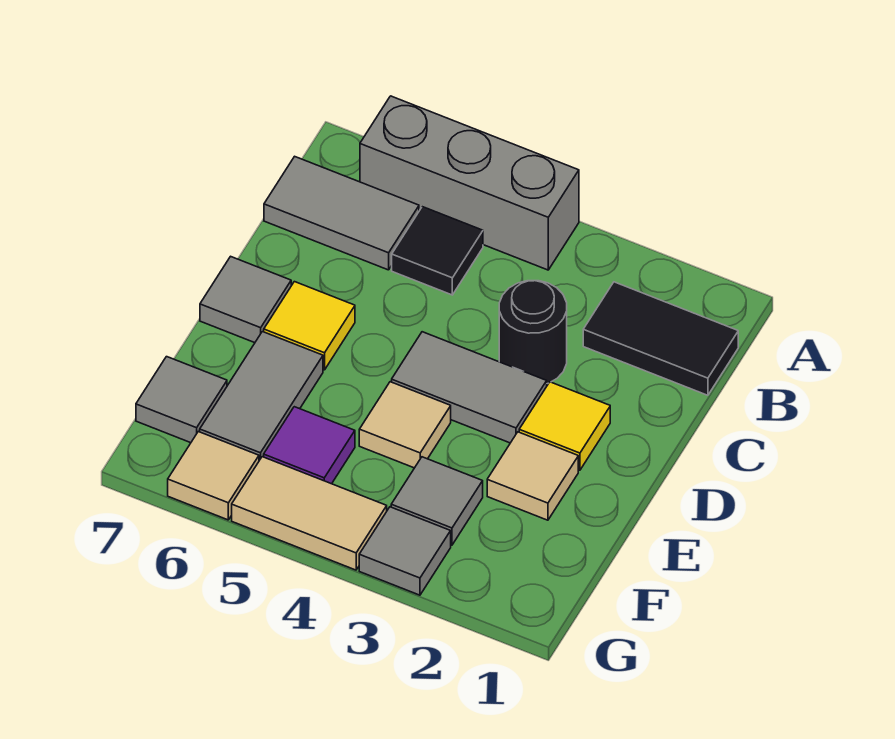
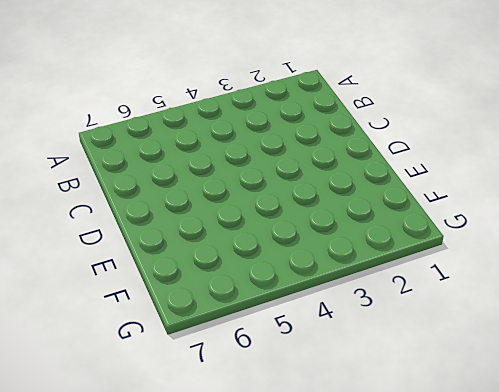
none -> grey 1x3 brick [360,96,579,270]
none -> black 1x2 tile [583,282,738,395]
none -> black 1x1 tile [392,207,483,295]

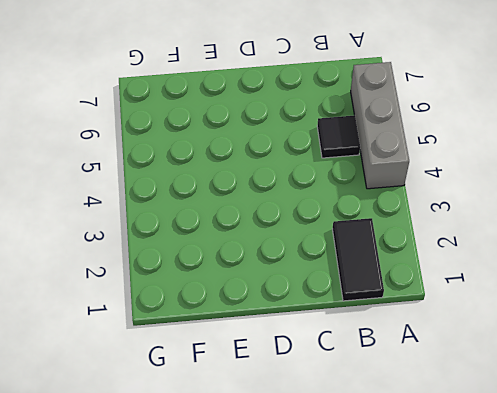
none -> grey 1x2 tile [264,156,419,270]
none -> black 1x1 round brick [499,281,567,384]
none -> yellow 1x1 tile [519,382,610,470]

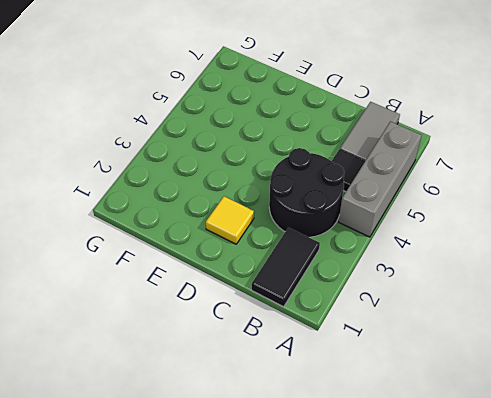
black 2x2 round brick [269,148,344,237] -> black 1x1 round brick [499,281,567,384]
none -> grey 1x2 tile [392,332,547,443]
none -> yellow 1x1 tile [264,282,355,370]
none -> grey 1x1 tile [200,256,291,343]

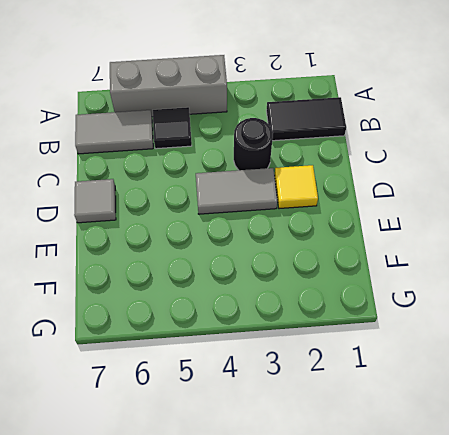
none -> yellow 1x1 tile [264,282,355,370]
none -> tan 1x1 tile [487,432,578,520]
none -> tan 1x1 tile [359,382,451,468]

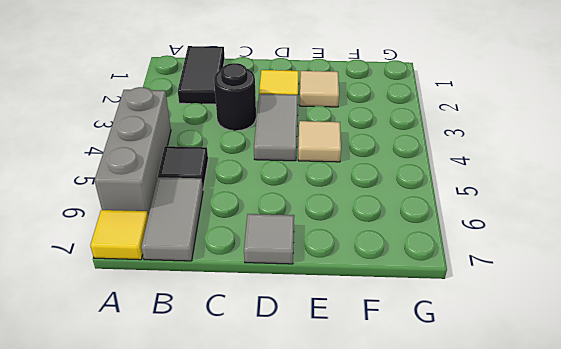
yellow 1x1 tile [90,210,148,260] -> yellow 1x1 tile moved to [264,282,355,370]
none -> grey 1x2 tile [200,332,323,460]
none -> grey 1x1 tile [391,457,483,545]
none -> purple 1x1 tile [264,407,355,484]

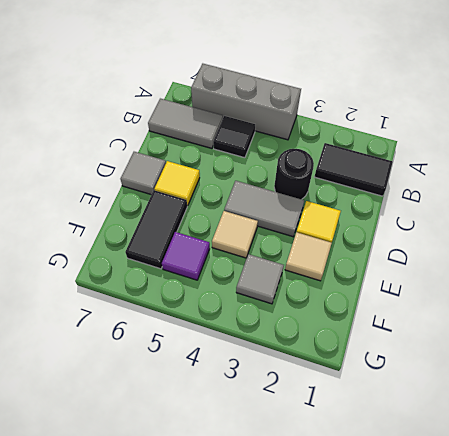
black 1x2 tile [125,190,187,269] -> grey 1x2 tile [200,332,323,460]
none -> grey 1x1 tile [136,357,227,443]
none -> grey 1x1 tile [359,507,451,595]
none -> tan 1x2 tile [232,457,387,570]

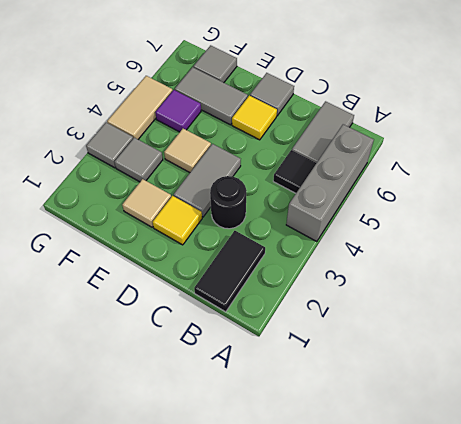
none -> tan 1x1 tile [168,432,259,520]

